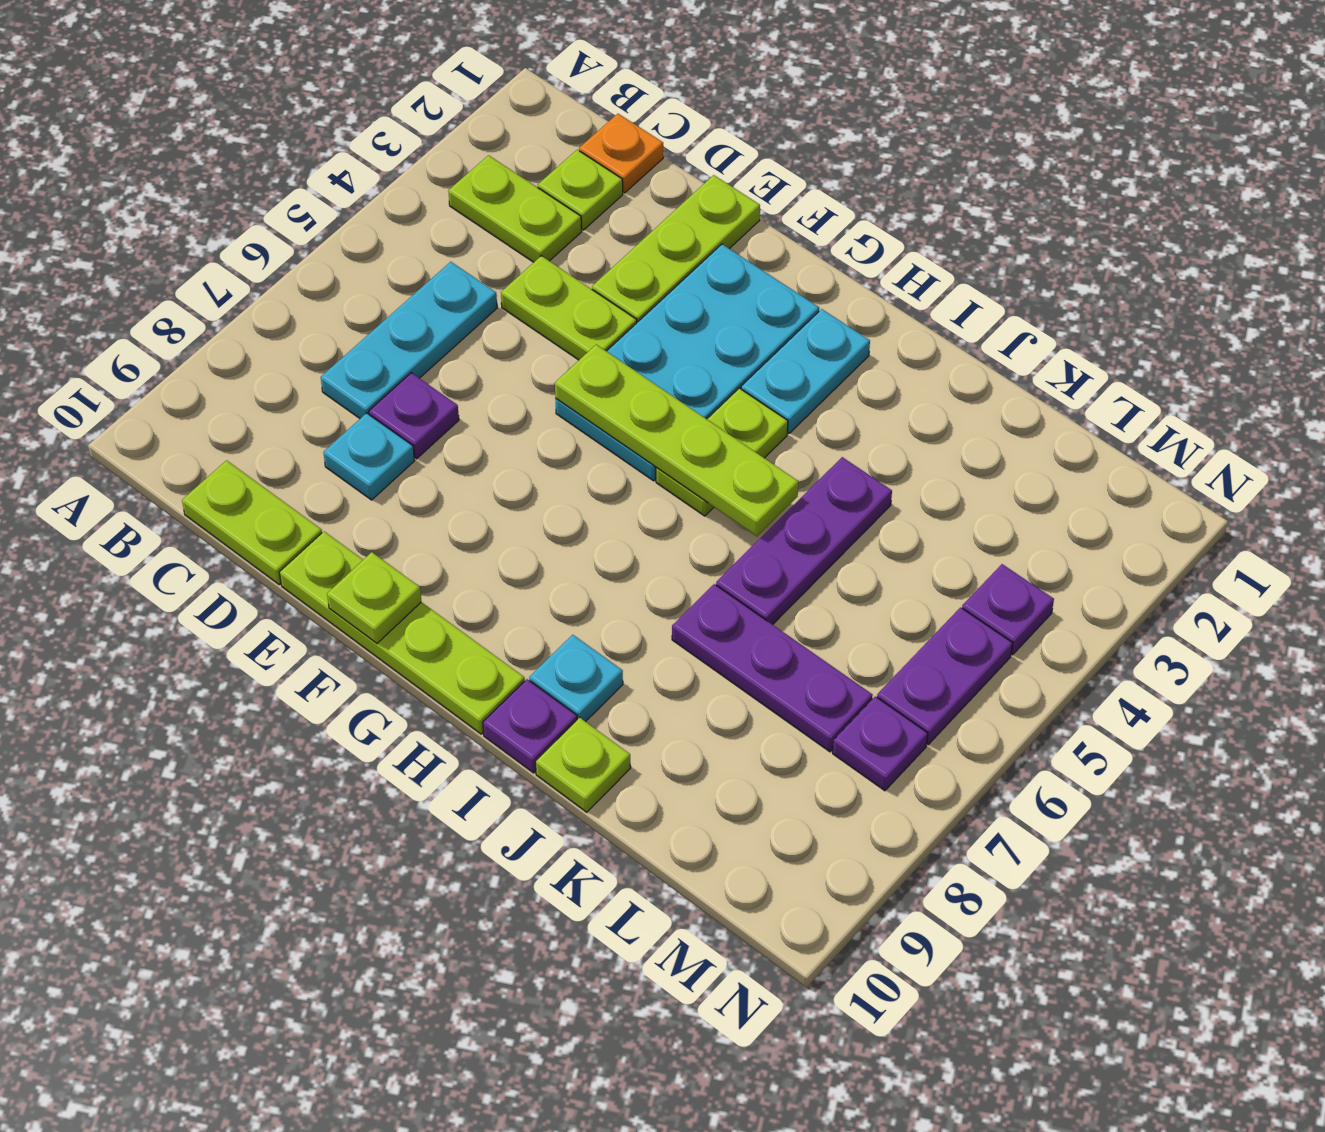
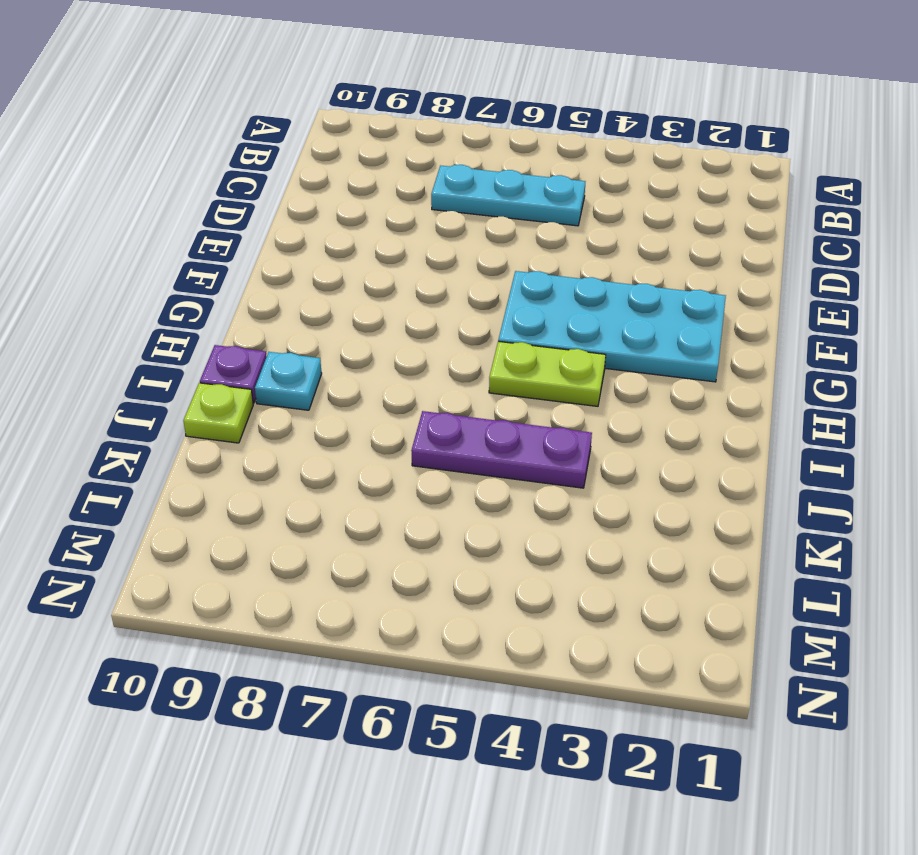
none -> lime 1x2 plate [448,155,582,262]
none -> orange 1x1 plate [579,114,663,193]
none -> lime 1x1 plate [538,150,623,230]

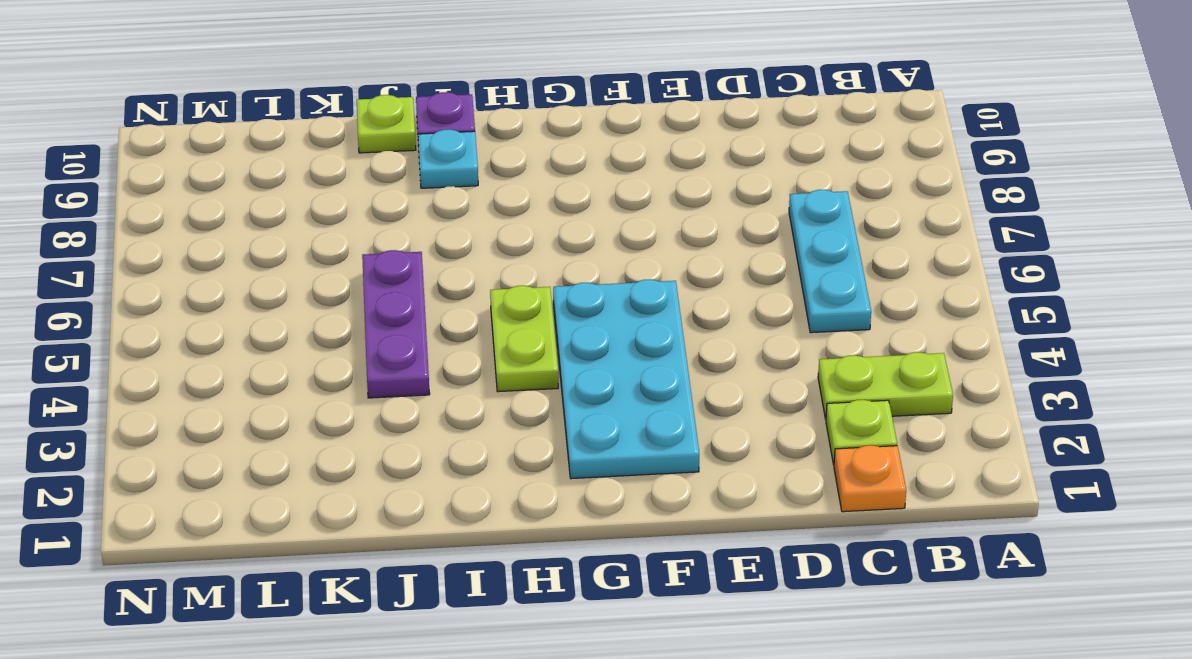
none -> lime 1x2 plate [182,460,322,584]
none -> lime 1x2 plate [501,256,637,360]
none -> purple 1x1 plate [369,373,459,459]

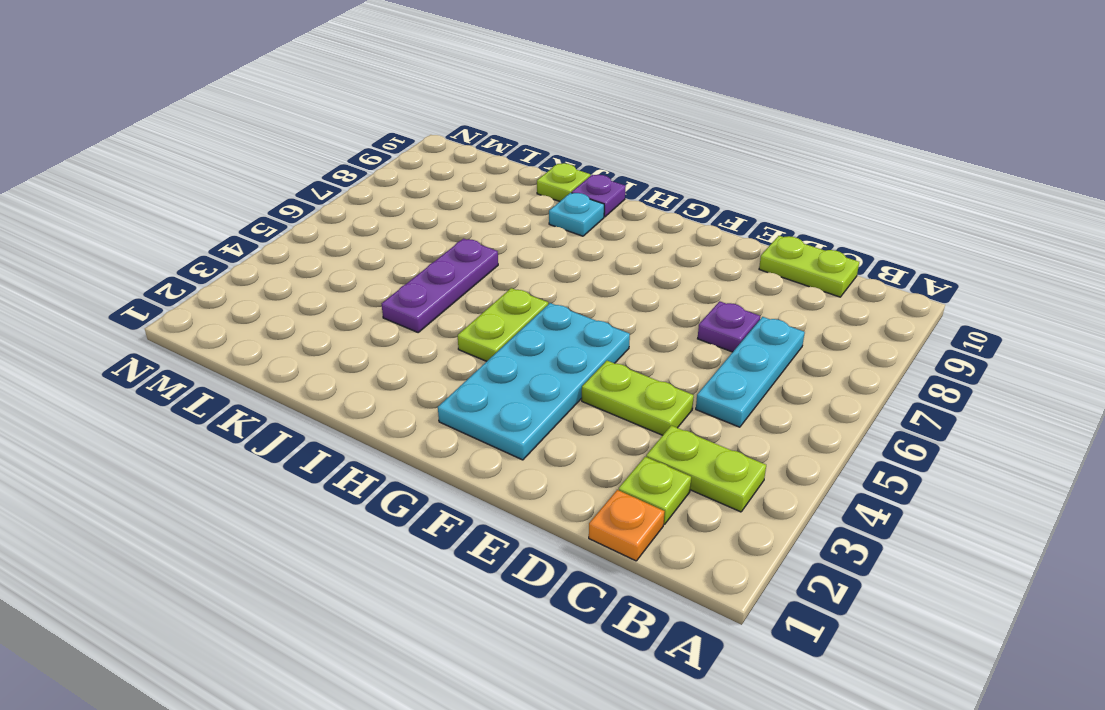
none -> cyan 1x1 plate [323,413,415,500]
none -> lime 1x3 plate [592,175,760,322]
none -> lime 1x4 plate [279,532,525,734]

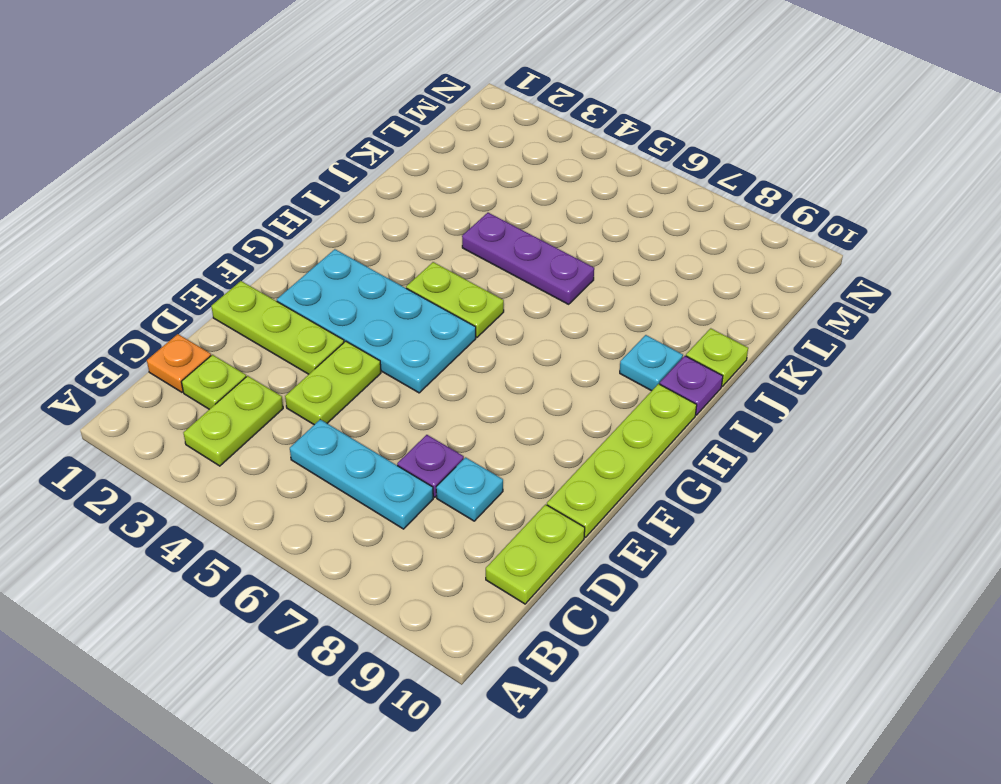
none -> cyan 1x2 plate [741,309,870,433]
none -> purple 1x3 plate [672,584,873,752]
none -> purple 1x1 plate [962,564,1054,655]

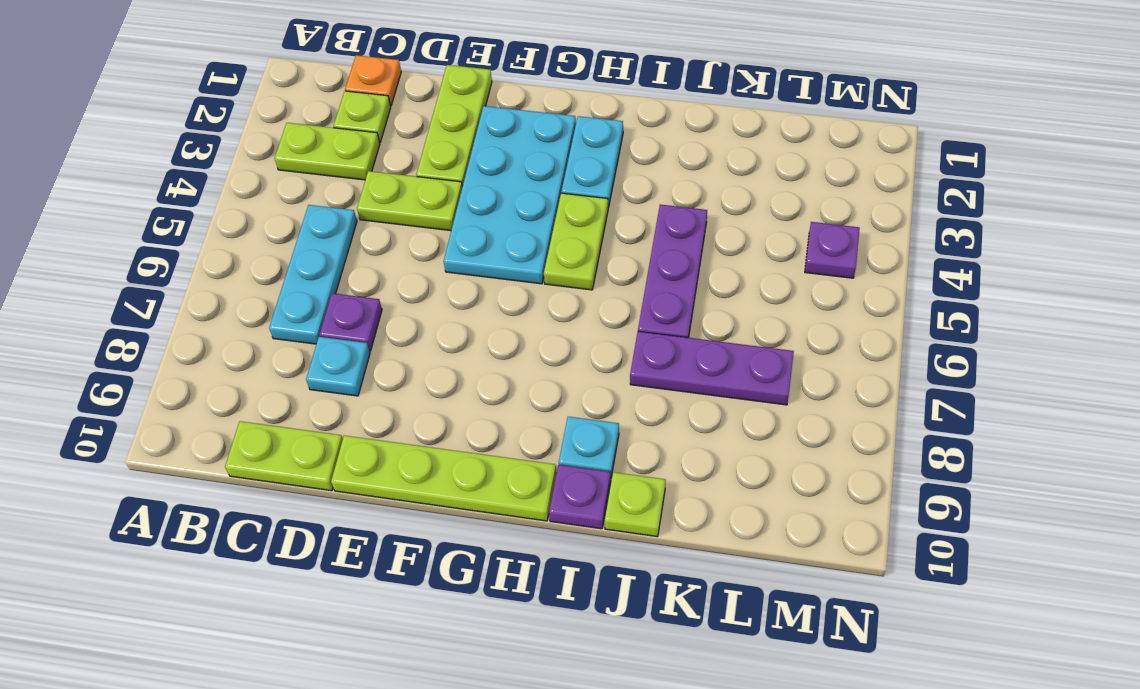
none -> purple 1x2 plate [877,608,1013,745]
none -> purple 1x1 plate [833,696,928,791]
none -> lime 1x4 plate [555,345,798,536]

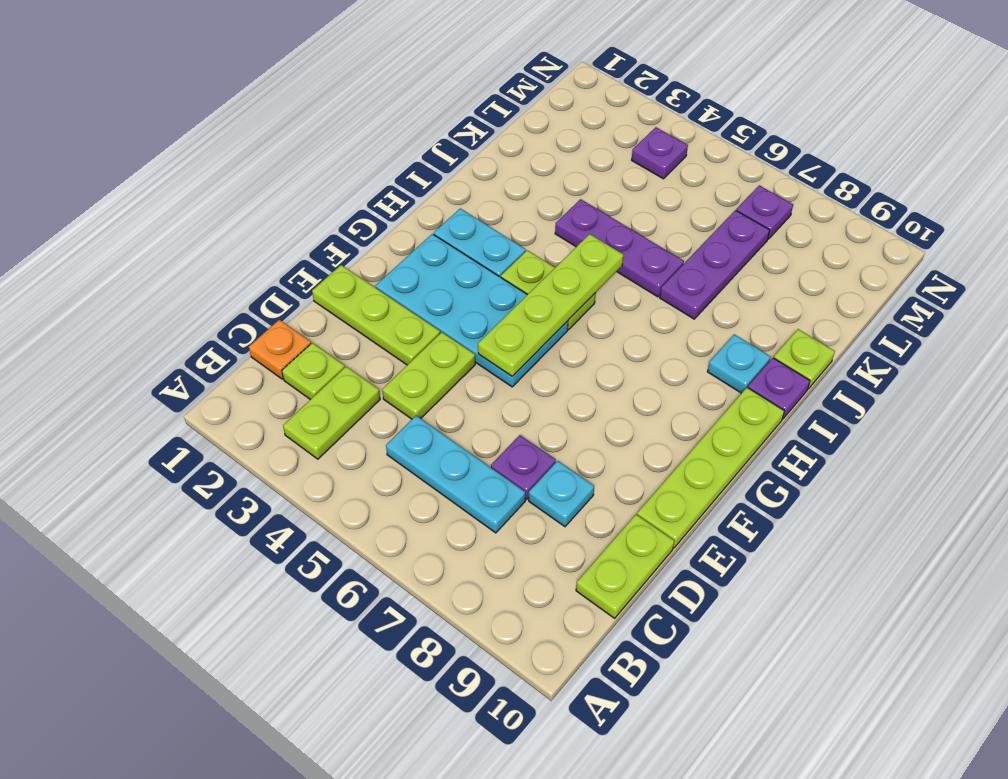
none -> purple 1x2 plate [877,608,1013,745]
none -> lime 1x1 plate [327,552,422,643]

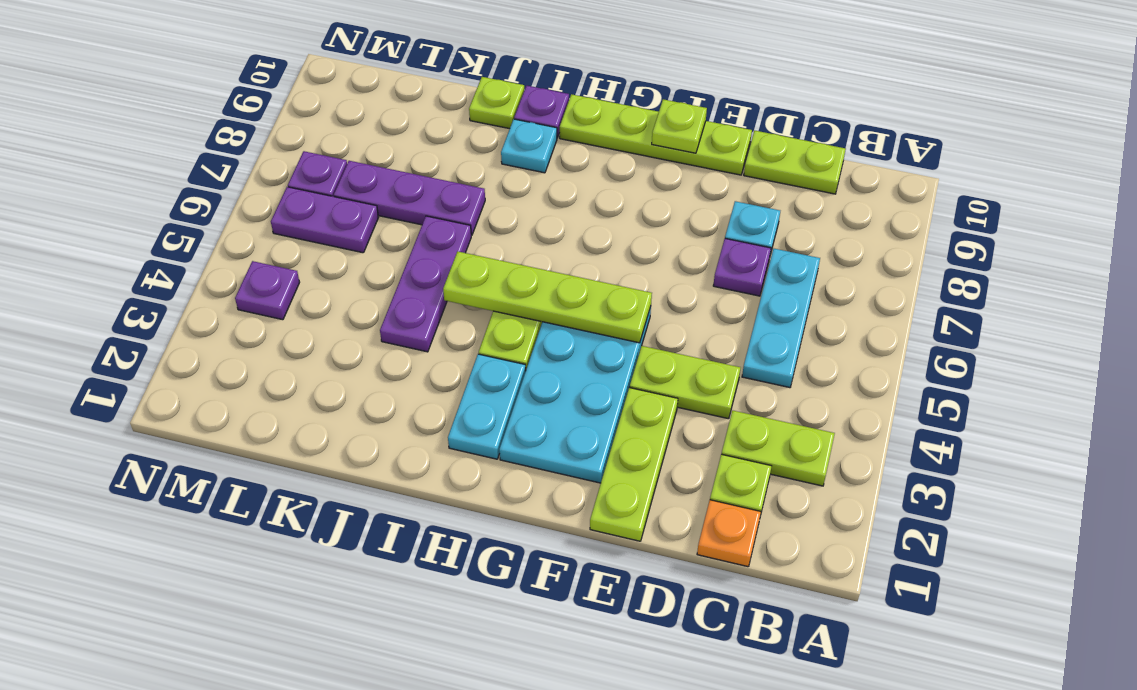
purple 1x2 plate [271,187,378,253] -> purple 1x2 plate turned to [877,608,1013,745]

